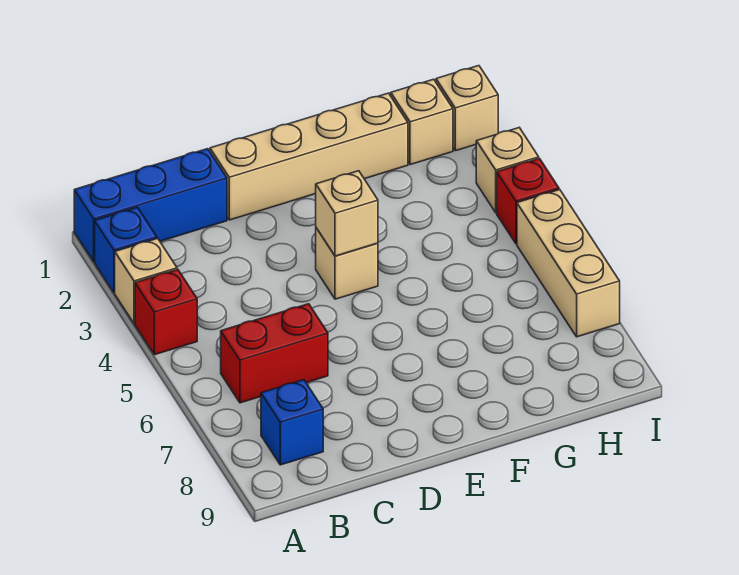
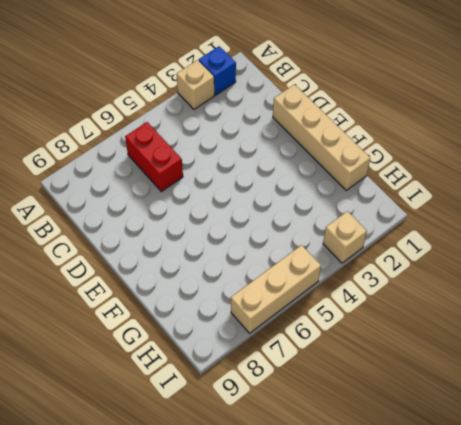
none -> blue 1x3 brick [74,149,227,262]
none -> red 1x1 brick [135,270,197,355]
none -> blue 1x1 brick [261,380,323,465]

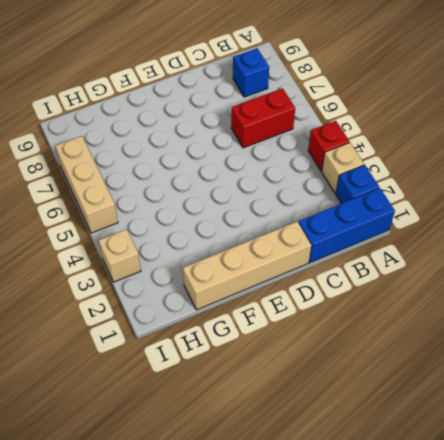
none -> tan 1x1 brick [316,228,378,299]
none -> tan 1x1 brick [391,79,453,165]
none -> tan 1x1 brick [436,66,498,151]

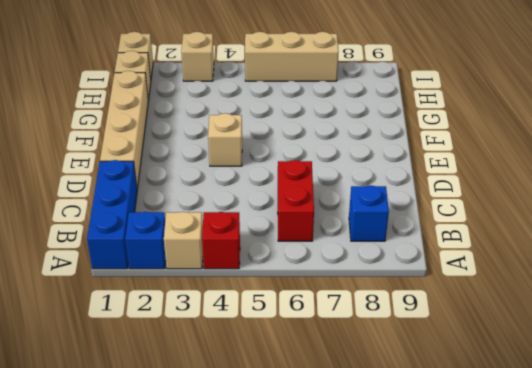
none -> red 1x1 brick [497,159,559,244]
none -> tan 1x1 brick [316,171,378,256]

